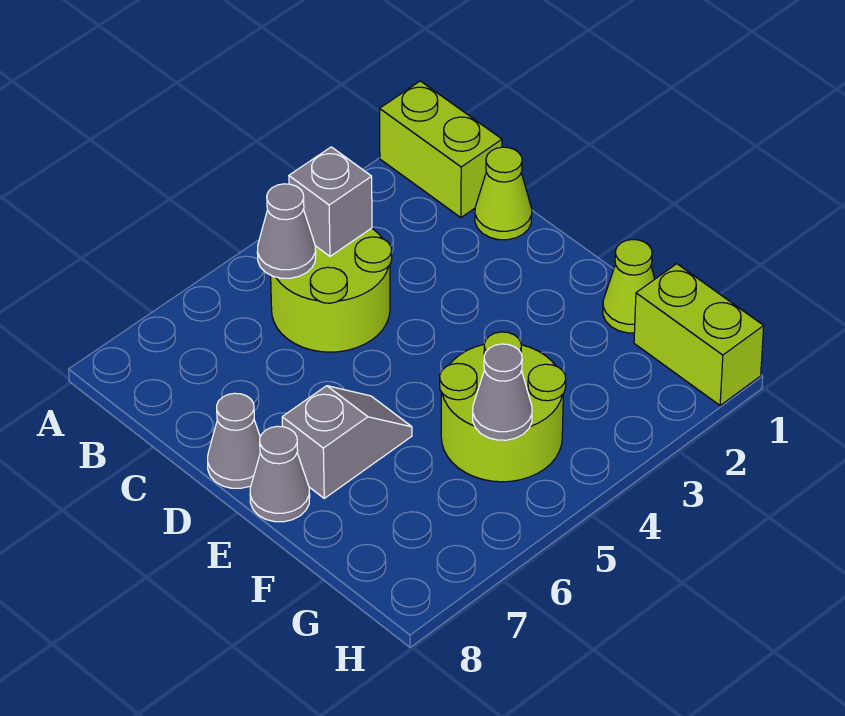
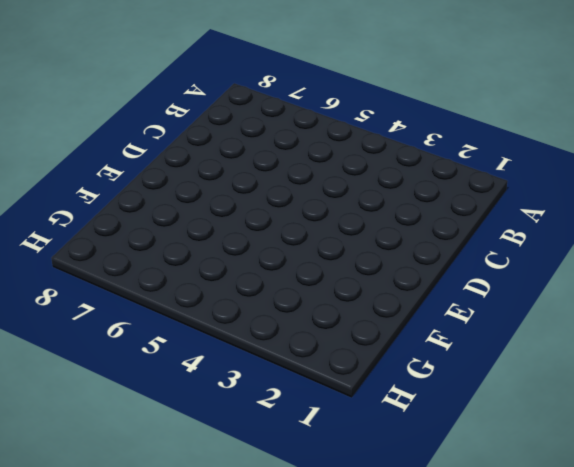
none -> lime 1x2 brick [380,81,502,218]
none -> lime 2x2 round brick [271,228,392,352]
none -> lime 1x1 cone [475,147,532,240]

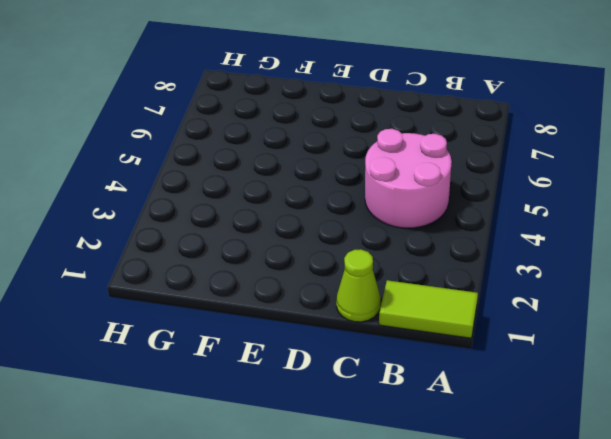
lime 1x2 tile [379,280,478,338] -> lime 1x2 brick [380,81,502,218]
pink 2x2 round brick [365,129,452,228] -> lime 2x2 round brick [271,228,392,352]
none -> grey 1x1 cone [208,393,260,488]
none -> grey 1x2 slope [282,386,412,498]
none -> grey 1x1 cone [250,426,310,522]

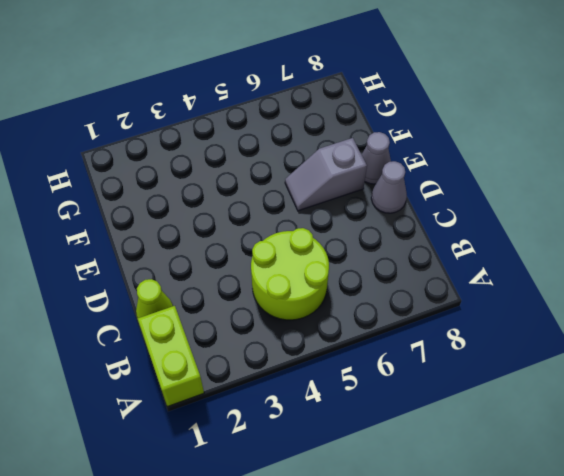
none -> lime 1x1 cone [603,240,655,333]
none -> lime 2x2 round brick [440,332,566,482]
none -> lime 1x2 brick [634,264,764,405]

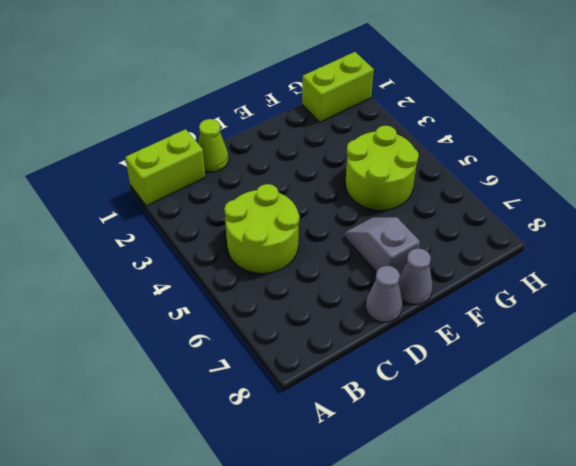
none -> lime 1x1 cone [603,240,655,333]
none -> grey 1x1 brick [289,147,372,256]
none -> grey 1x1 cone [257,184,316,278]

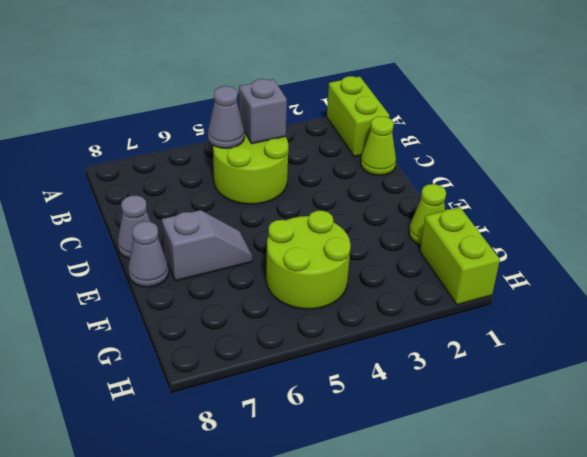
none -> grey 1x1 cone [473,344,532,440]

